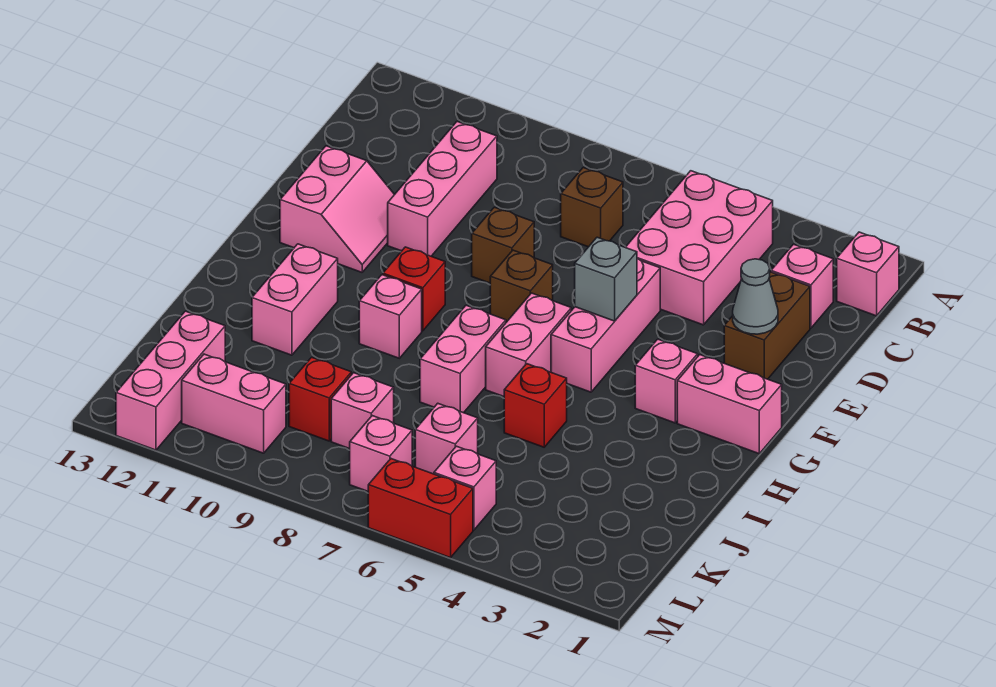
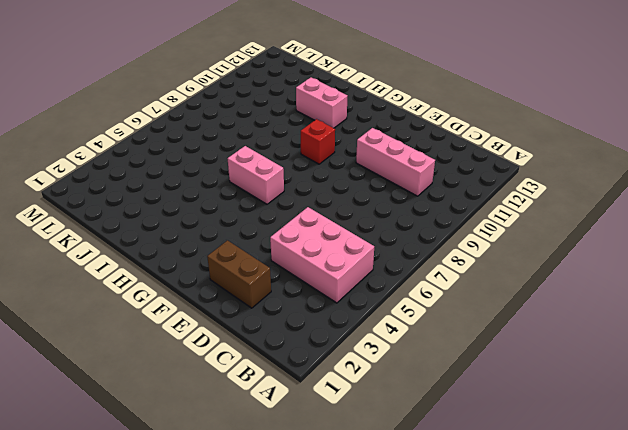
none -> pink 1x1 brick [837,232,899,316]
none -> pink 1x1 brick [771,244,833,328]
none -> brown 1x1 brick [561,168,623,247]

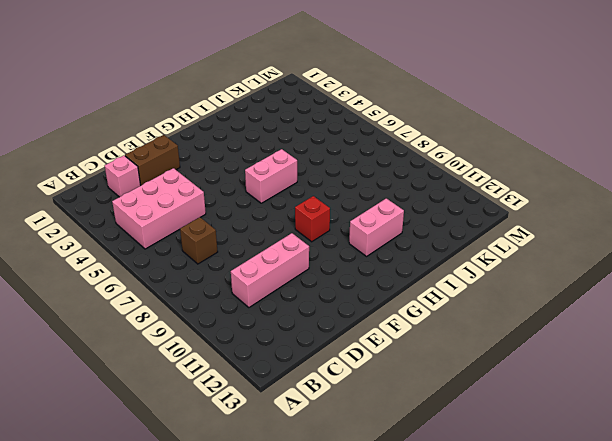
none -> pink 1x1 brick [837,232,899,316]
none -> pink 1x3 brick [551,259,660,392]
none -> brown 1x1 brick [472,207,534,283]

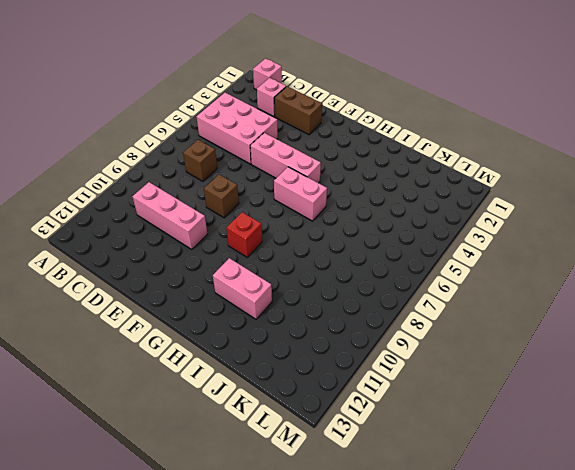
none -> pink 2x2 slope [280,146,395,272]
none -> brown 1x1 brick [490,250,553,322]
none -> pink 1x2 brick [677,355,782,454]

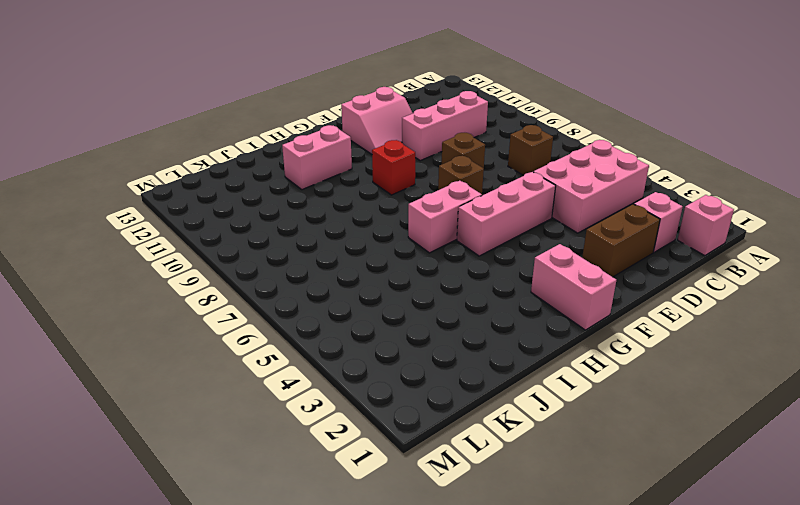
none -> pink 1x1 brick [635,339,698,423]
none -> pink 1x2 brick [420,305,506,413]
none -> pink 1x1 brick [359,275,422,358]

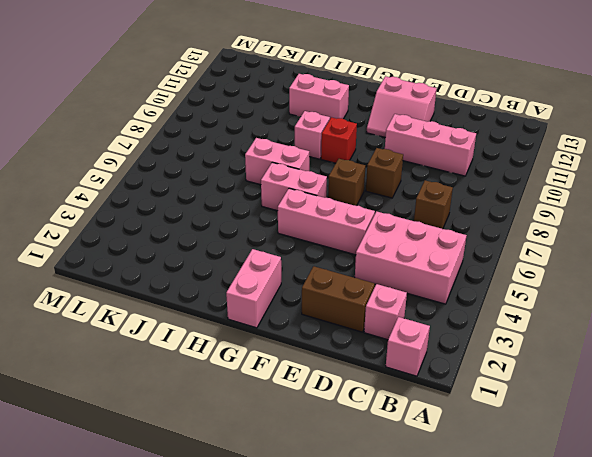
none -> pink 1x1 brick [635,339,698,423]
none -> red 1x1 brick [504,364,567,447]
none -> pink 1x1 brick [415,403,478,474]

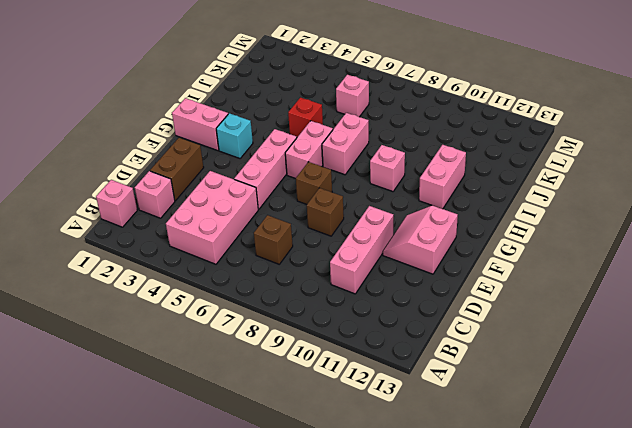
cyan 1x1 brick [216,113,253,158] -> pink 1x1 brick [635,339,698,423]
none -> red 1x1 brick [383,247,445,331]
none -> pink 1x1 brick [331,373,394,449]
none -> red 1x1 brick [289,357,351,441]

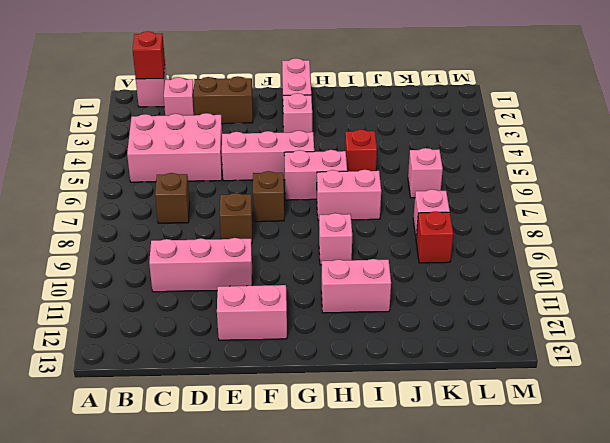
red 1x1 brick [133,31,165,79] -> red 1x1 brick moved to [383,247,445,331]
none -> pink 1x3 brick [116,311,225,450]
none -> pink 1x1 brick [434,446,496,530]
none -> pink 1x1 brick [350,416,412,491]

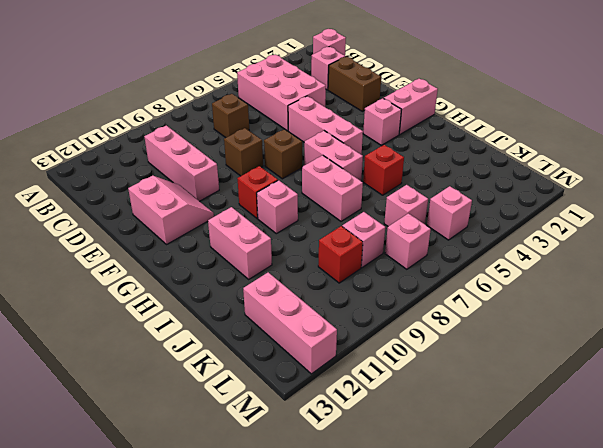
none -> pink 1x2 brick [182,354,286,453]
none -> red 1x2 brick [368,459,473,558]
none -> grey 1x1 cone [733,259,778,334]

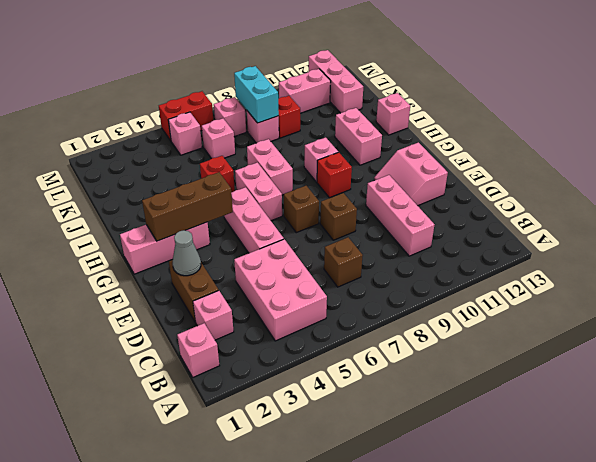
brown 1x3 brick [142,172,233,241] -> none
pink 1x1 brick [376,93,410,135] -> none
cyan 1x2 brick [234,66,279,123] -> none
none -> grey 1x1 brick [575,237,637,321]

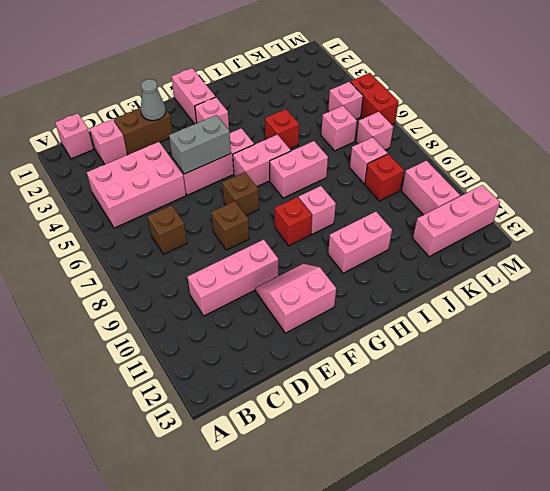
grey 1x2 brick [169,115,231,174] -> grey 1x1 brick [575,237,637,321]

